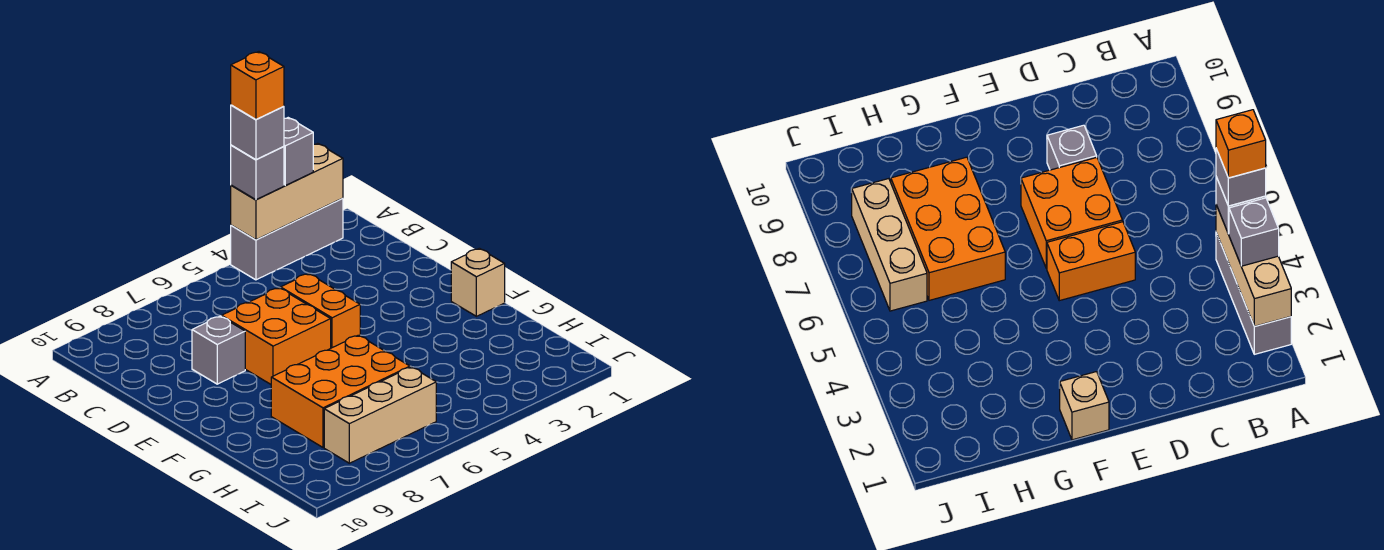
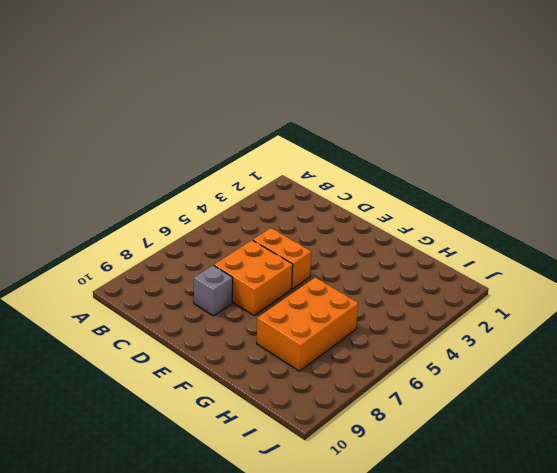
none -> grey 1x3 brick [231,198,343,280]
none -> tan 1x1 brick [451,248,505,316]
none -> tan 1x3 brick [324,367,436,463]

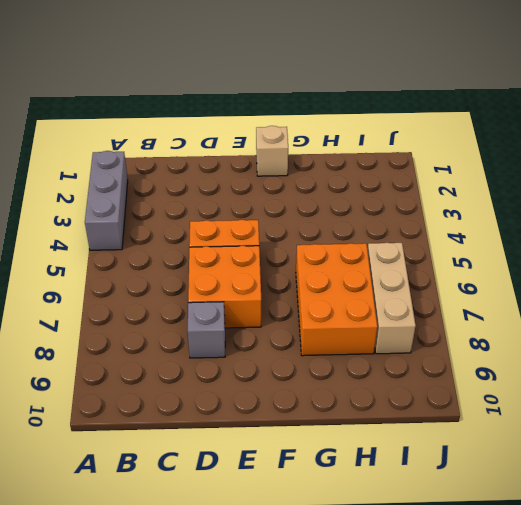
none -> tan 1x3 brick [231,143,343,240]
none -> grey 1x1 brick [284,118,313,185]
none -> grey 1x1 brick [231,145,284,200]

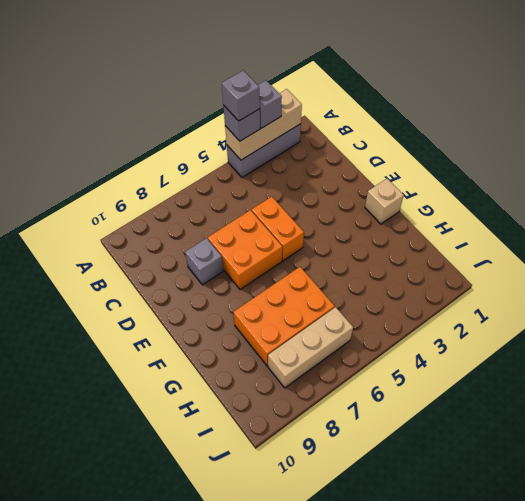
none -> orange 1x1 brick [231,52,284,120]

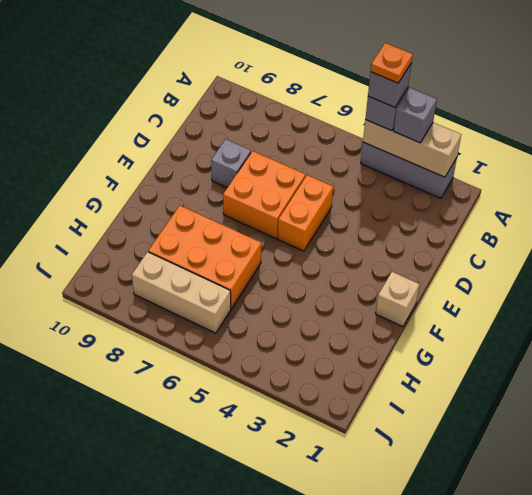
orange 1x1 plate [371,43,413,83] -> orange 1x1 brick [231,52,284,120]

